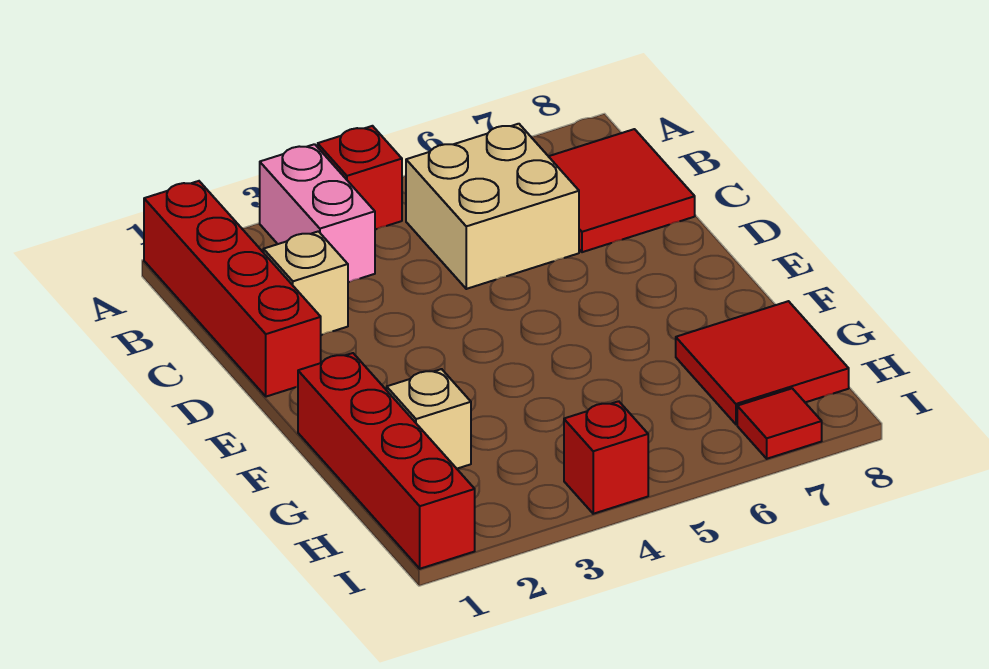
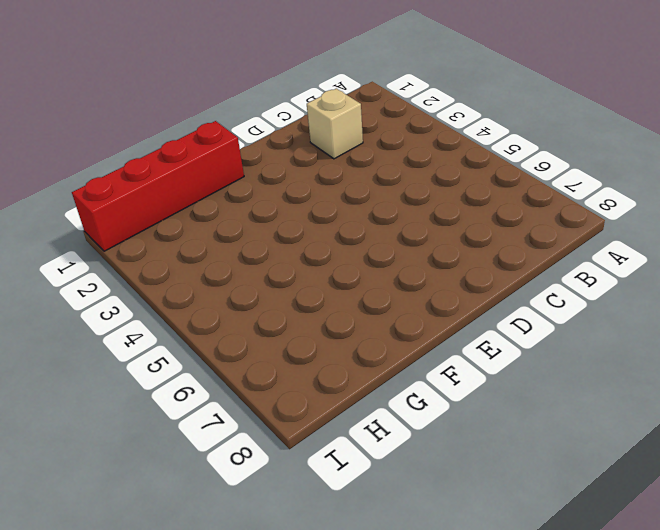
none -> red 1x4 brick [144,181,321,397]
none -> pink 1x2 brick [260,144,375,282]

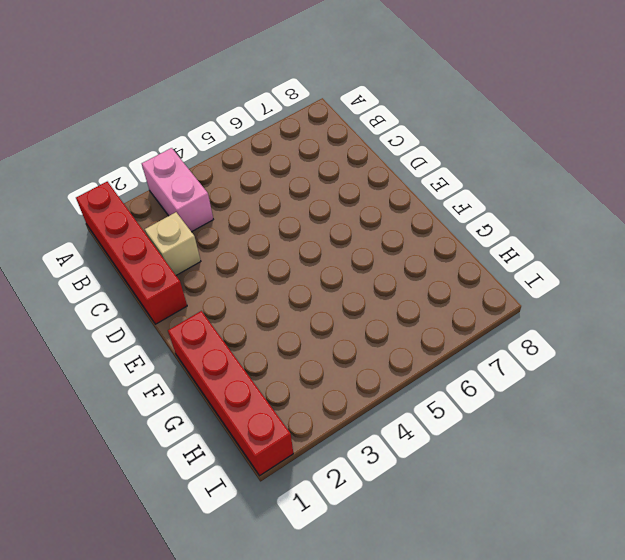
none -> red 1x1 brick [318,126,402,229]
none -> tan 2x2 brick [406,124,579,289]

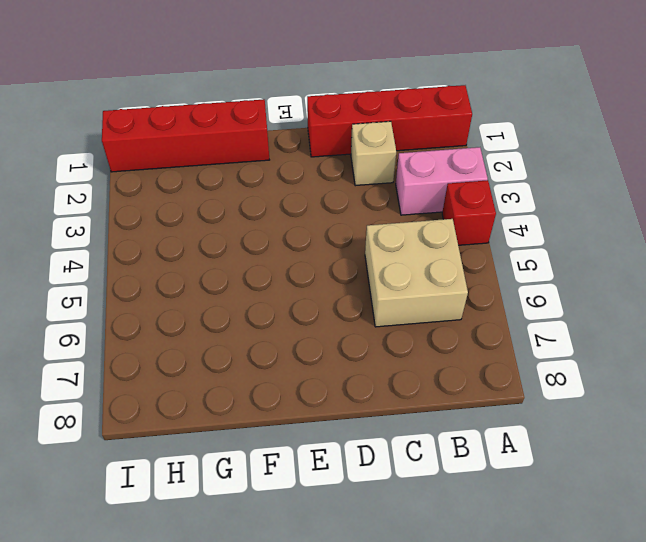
none -> red 2x2 tile [549,129,695,252]
none -> tan 1x1 brick [387,369,471,469]

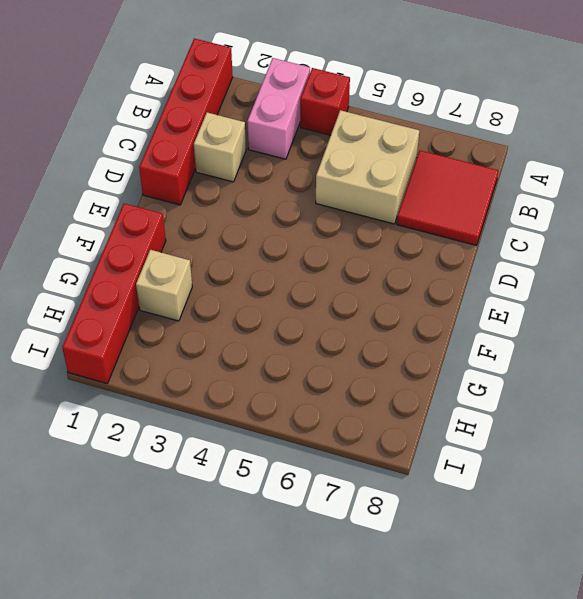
none -> red 2x2 tile [676,301,849,424]
none -> red 1x1 brick [564,401,648,514]

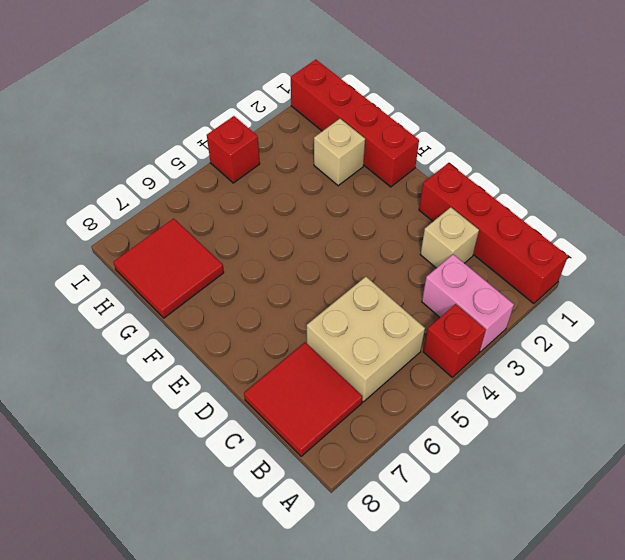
none -> red 1x1 tile [737,388,822,459]

